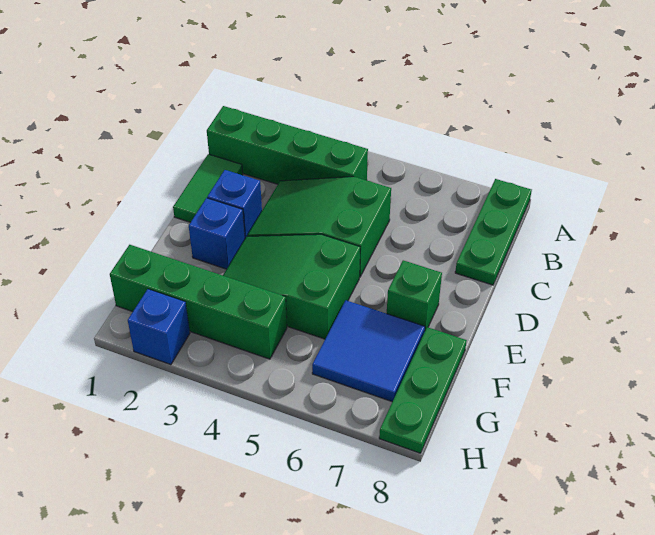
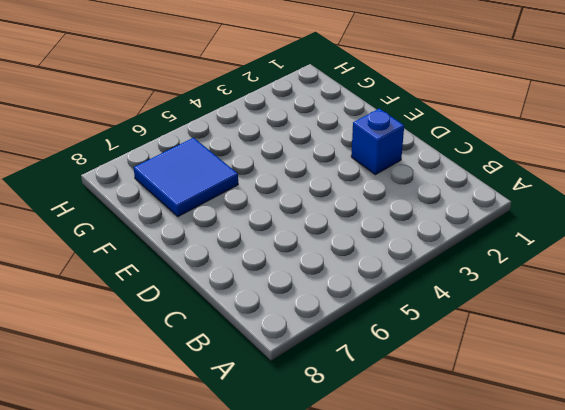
none -> green 1x3 plate [455,179,532,285]
none -> green 1x4 brick [207,106,368,184]
none -> green 1x2 tile [173,154,243,222]

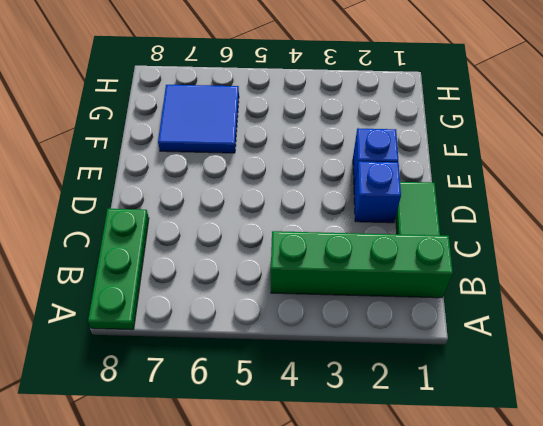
none -> green 2x3 slope [247,177,391,277]
none -> green 2x3 slope [223,234,360,339]
none -> green 1x1 brick [387,260,442,332]

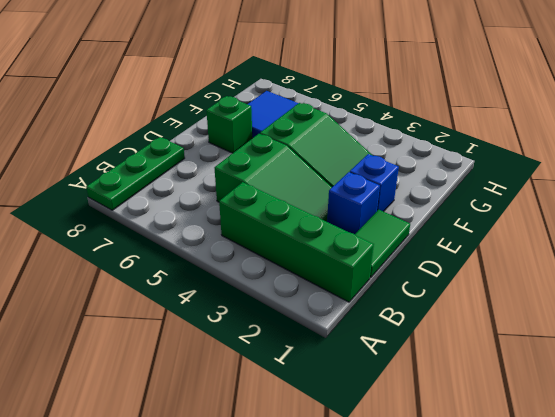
none -> green 1x3 plate [379,327,467,453]
none -> green 1x4 brick [110,245,287,359]
none -> blue 1x1 brick [128,289,190,365]

